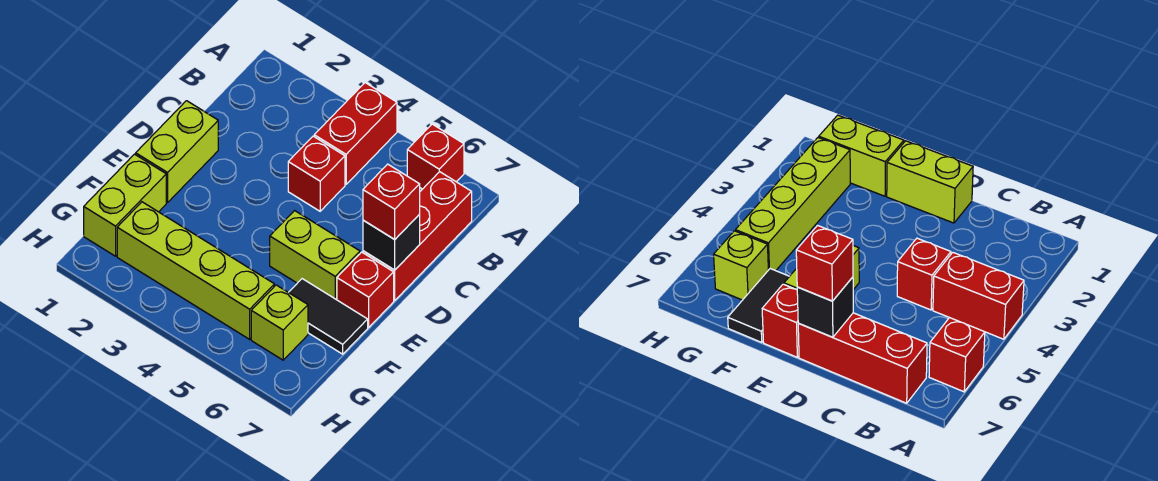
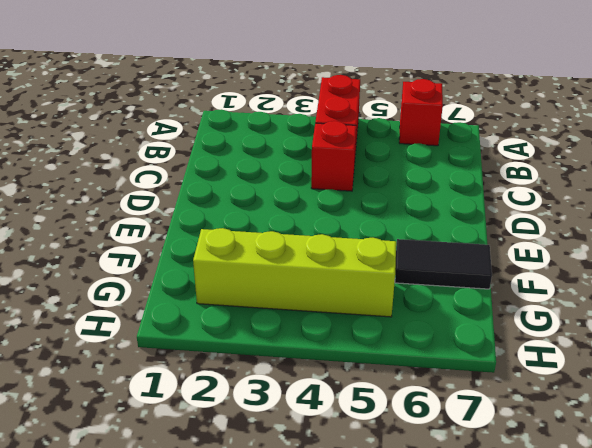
none -> red 1x3 brick [363,172,472,300]
none -> lime 1x2 brick [136,101,218,203]
none -> lime 1x2 brick [270,211,360,300]

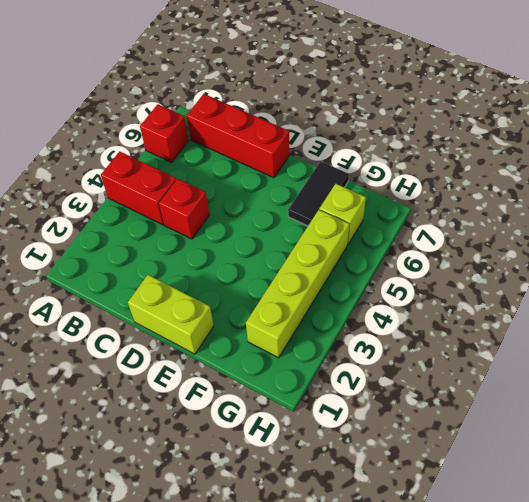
none -> lime 1x2 brick [270,211,360,300]
none -> red 1x1 brick [337,252,394,327]
none -> lime 1x2 brick [84,154,166,256]

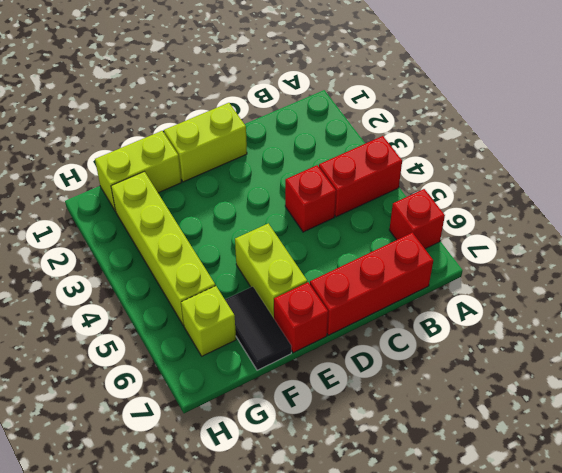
none -> black 1x1 brick [363,215,420,270]
none -> red 1x1 brick [363,164,420,239]

